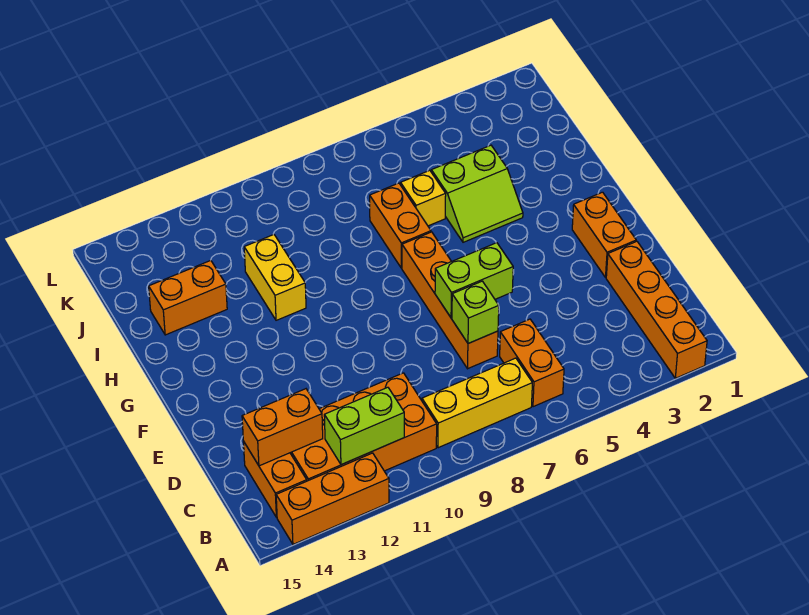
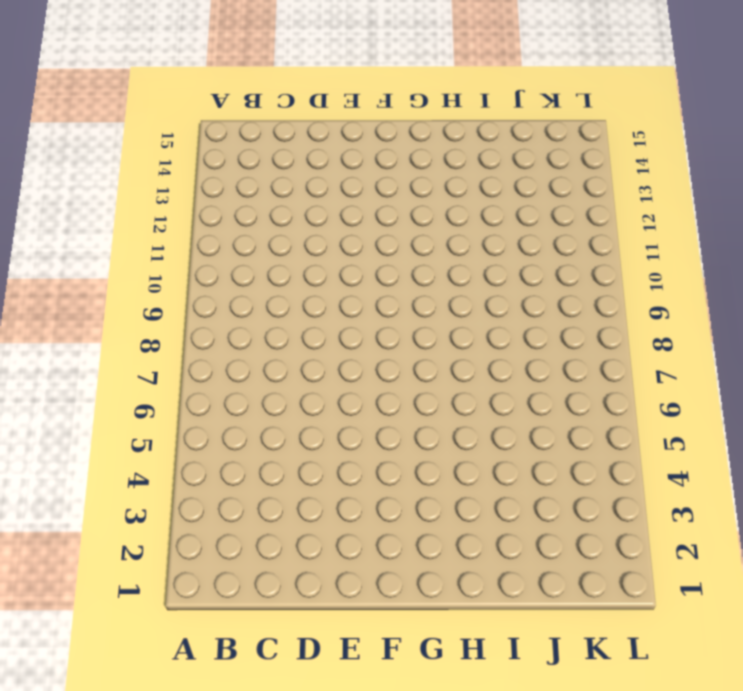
none -> orange 1x4 brick [606,241,707,378]
none -> orange 1x3 brick [276,453,389,544]
none -> orange 1x2 brick [500,319,564,407]

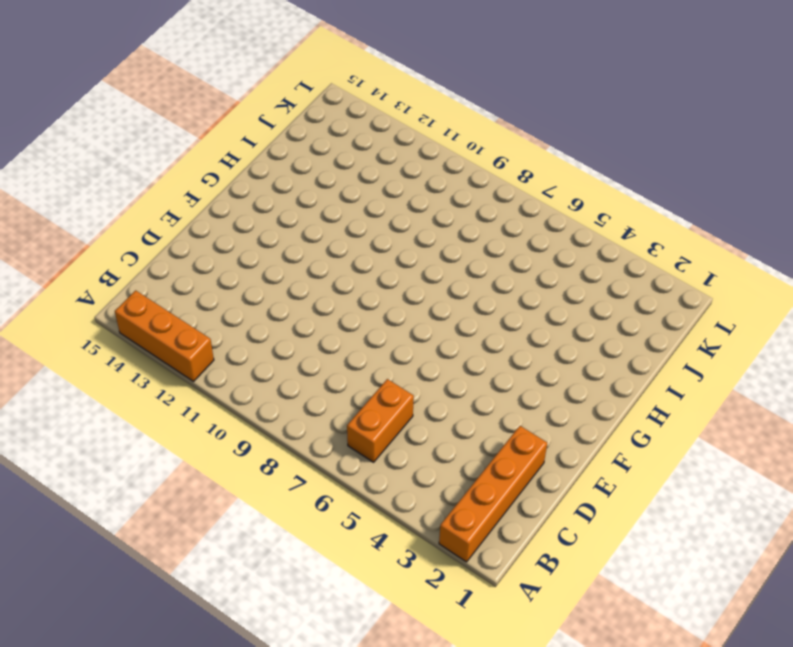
none -> yellow 1x3 brick [422,358,532,448]
none -> orange 2x4 brick [290,373,437,481]
none -> orange 1x2 brick [243,441,307,517]

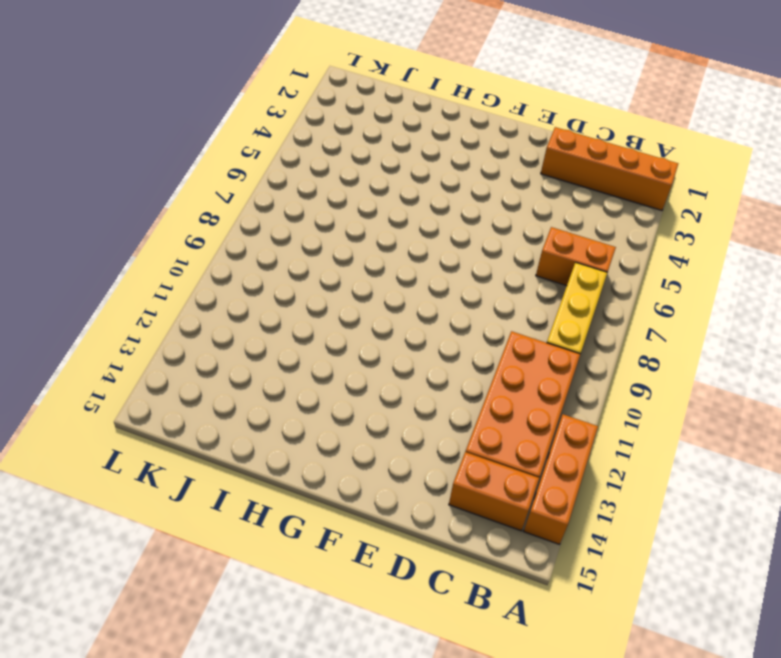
none -> orange 1x4 brick [402,232,498,369]
none -> orange 1x2 brick [572,192,636,277]
none -> lime 2x2 slope [431,145,523,242]

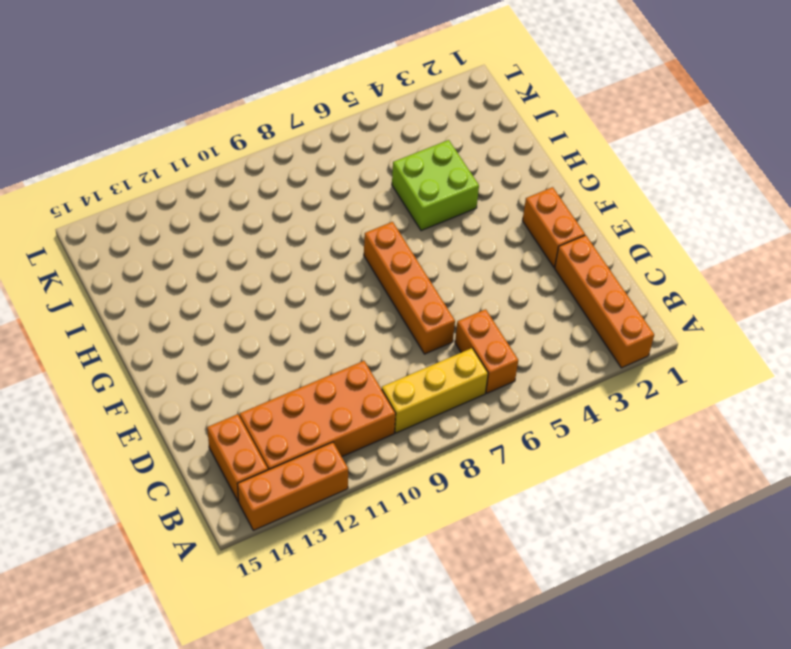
lime 2x2 brick [392,140,479,231] -> lime 2x2 slope [431,145,523,242]
none -> orange 1x2 brick [370,183,431,268]
none -> yellow 1x2 brick [244,234,306,320]
none -> yellow 1x1 brick [401,170,446,226]

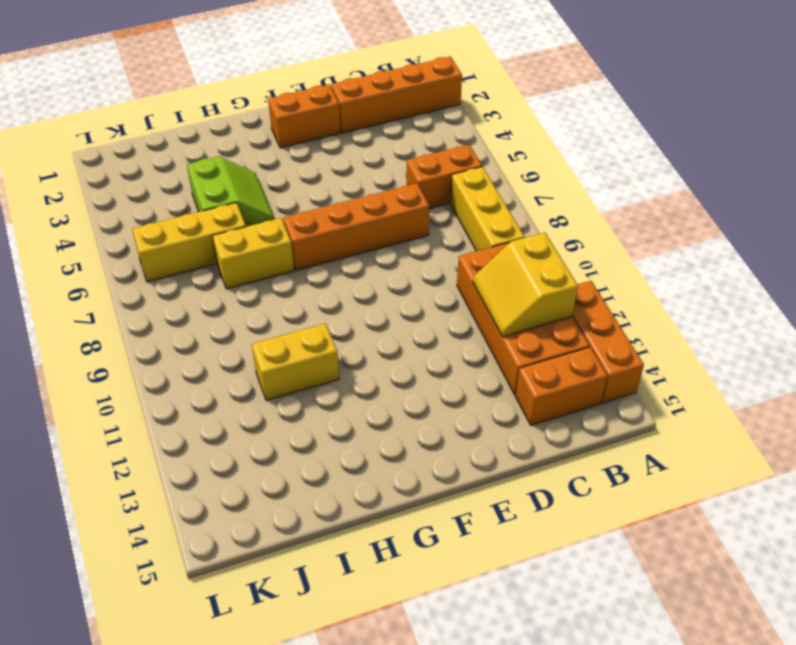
yellow 2x2 slope [473,232,578,337] -> lime 1x2 brick [324,387,404,465]
yellow 1x2 brick [213,218,294,289] -> orange 1x2 brick [370,183,431,268]
yellow 1x3 brick [132,203,246,282] -> yellow 1x1 brick [401,170,446,226]
none -> orange 1x2 brick [149,260,227,335]
none -> orange 1x2 brick [242,389,323,466]
none -> lime 1x1 brick [452,281,499,343]

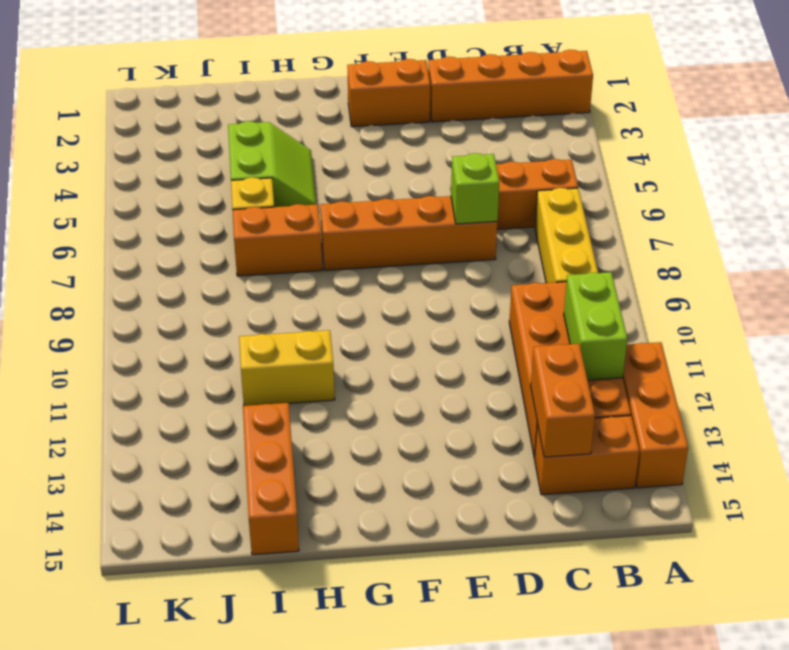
orange 1x3 brick [243,403,299,555] -> orange 1x2 brick [149,260,227,335]
none -> lime 1x2 brick [435,243,513,318]

